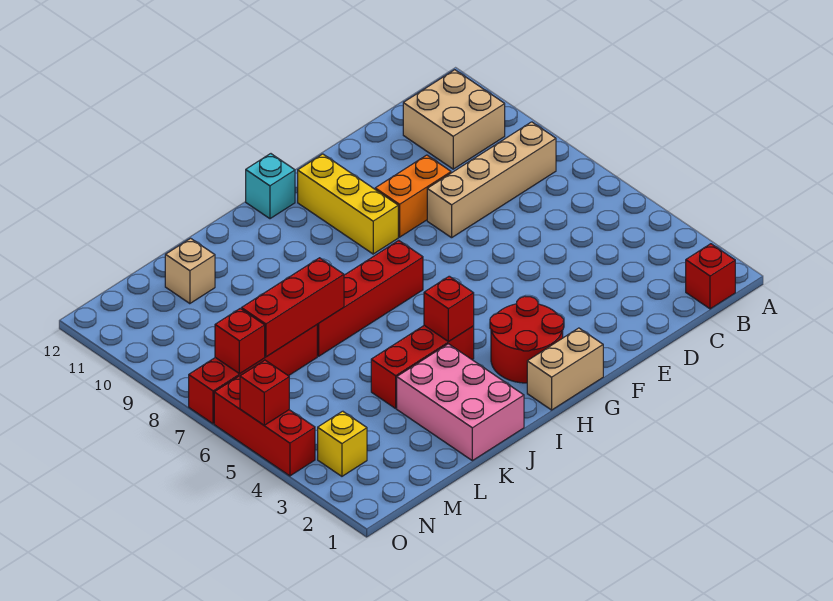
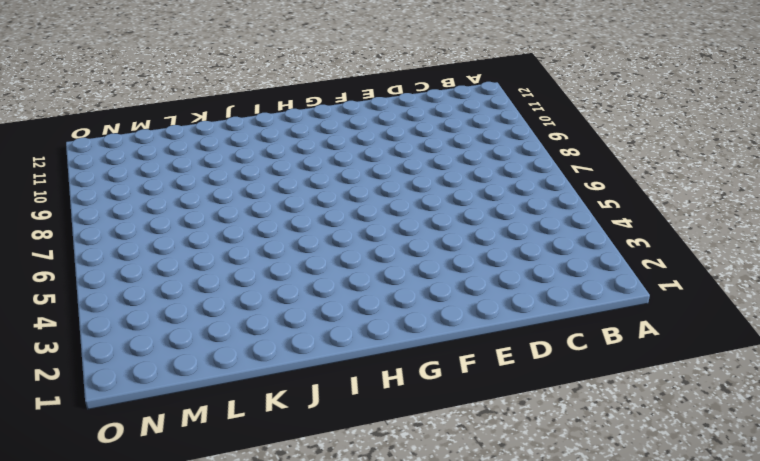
none -> red 1x1 brick [686,244,735,309]
none -> tan 1x4 brick [427,122,556,238]
none -> tan 2x2 brick [403,70,505,169]

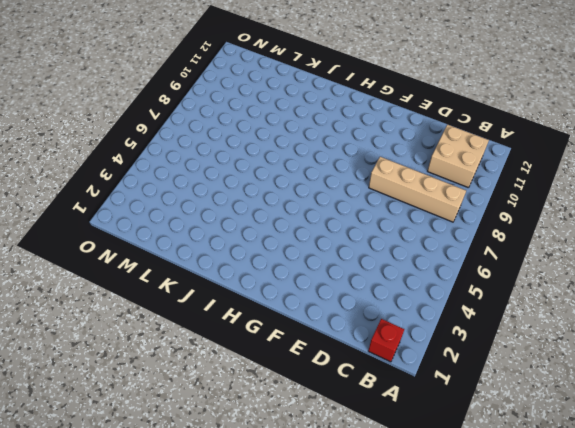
none -> orange 1x2 brick [375,155,451,237]
none -> tan 1x2 brick [527,328,603,410]
none -> red 2x2 round brick [490,297,564,383]

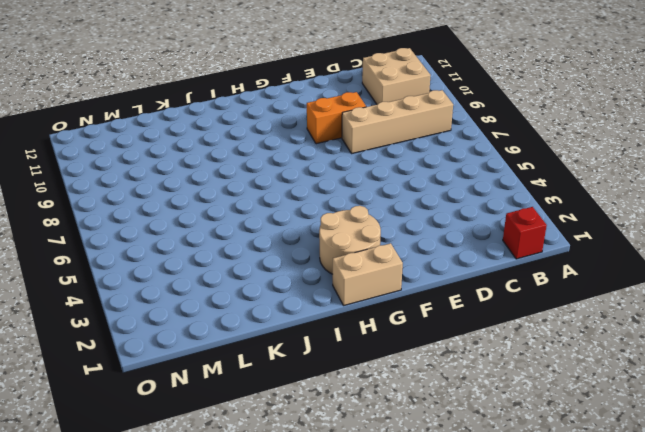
tan 2x2 round brick [319,206,381,274] -> red 2x2 round brick [490,297,564,383]
none -> yellow 1x3 brick [298,154,398,254]
none -> red 1x4 brick [317,241,423,356]
none -> cyan 1x1 brick [246,154,295,219]

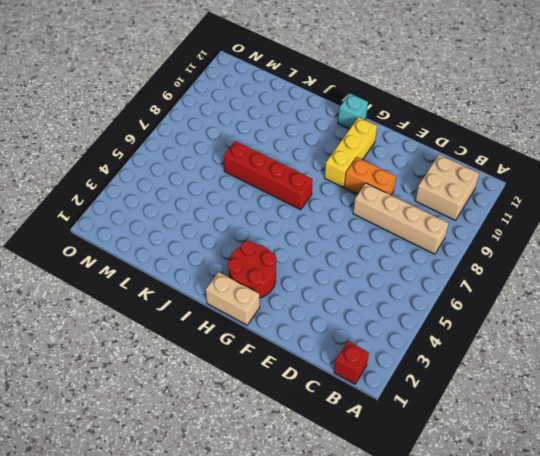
none -> red 1x3 brick [371,325,474,408]
none -> pink 2x3 brick [397,344,524,461]
none -> red 1x4 brick [189,325,317,424]

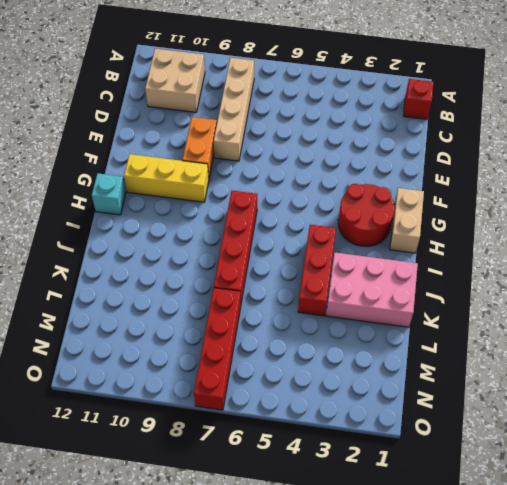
none -> tan 1x1 brick [165,238,215,304]
none -> yellow 1x1 brick [318,411,367,476]
none -> red 1x3 brick [214,376,315,476]

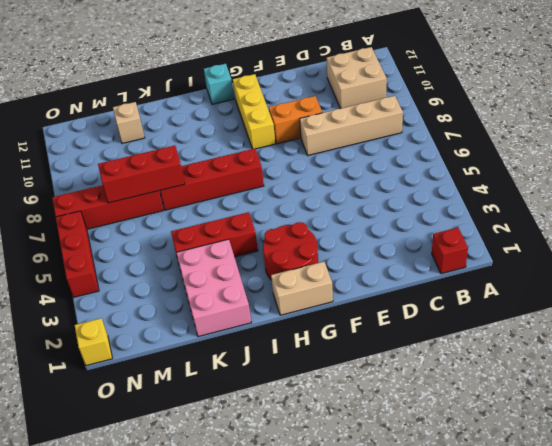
yellow 1x1 brick [75,318,112,366] -> yellow 1x1 brick moved to [318,411,367,476]
none -> red 1x1 brick [424,276,474,342]
none -> red 1x1 brick [215,309,265,374]
none -> red 1x1 brick [240,360,289,425]

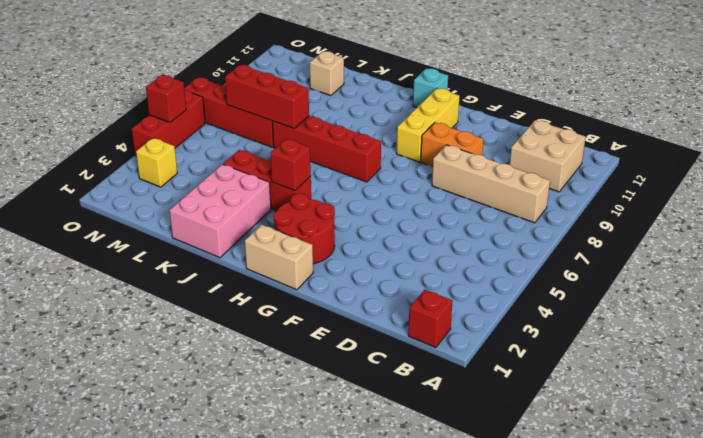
none -> red 1x1 brick [215,309,265,374]

